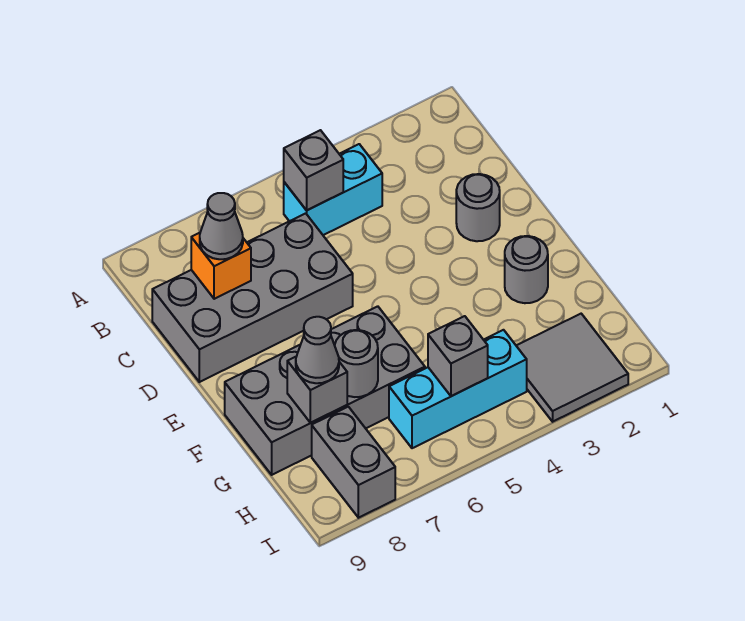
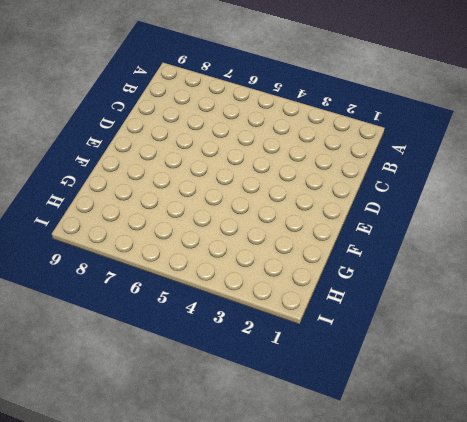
none -> cyan 1x2 brick [284,144,382,235]
none -> grey 2x4 brick [152,213,353,382]
none -> grey 1x1 round brick [456,174,500,241]

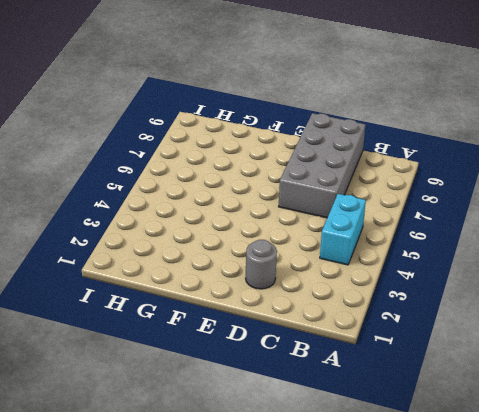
none -> grey 1x1 round brick [505,236,548,303]
none -> grey 2x4 brick [225,306,425,475]
none -> grey 2x2 tile [516,314,628,422]

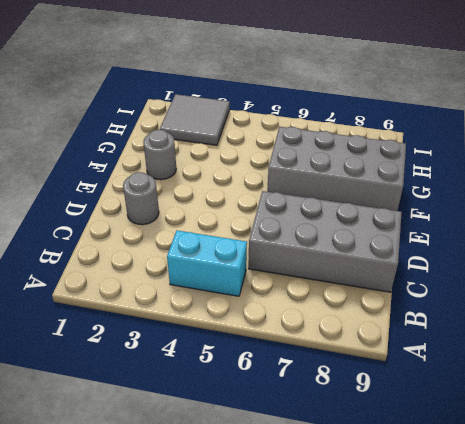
none -> cyan 1x3 brick [389,330,527,448]
none -> grey 1x2 brick [312,407,395,518]
none -> grey 1x1 brick [284,130,343,210]

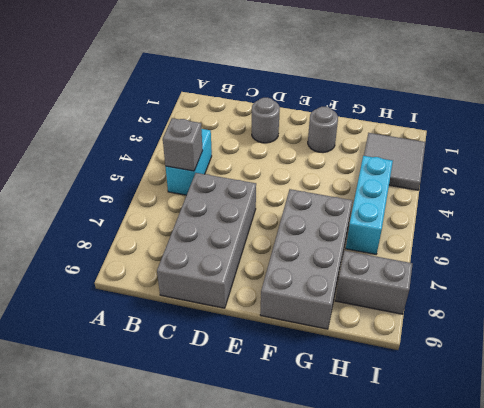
none -> orange 1x1 brick [191,233,251,299]
none -> grey 1x1 round brick [335,330,378,397]
none -> grey 1x1 brick [287,357,347,423]

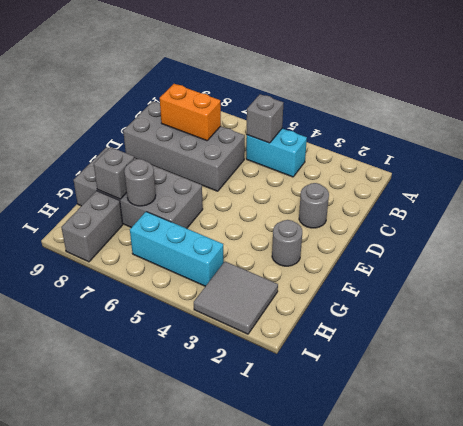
orange 1x2 brick [160,84,221,141] -> orange 1x1 brick [191,233,251,299]
none -> grey 1x1 brick [428,316,488,396]
none -> grey 1x1 cone [200,193,243,259]
none -> grey 1x1 cone [296,317,339,383]

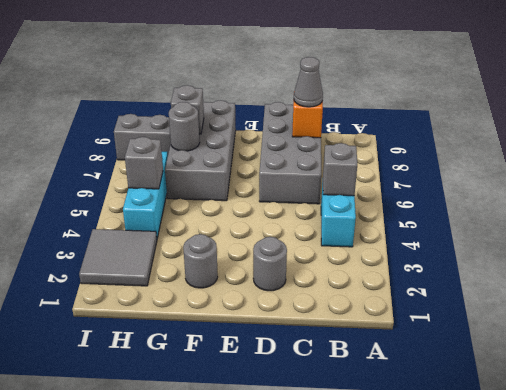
none -> grey 1x1 cone [296,317,339,383]

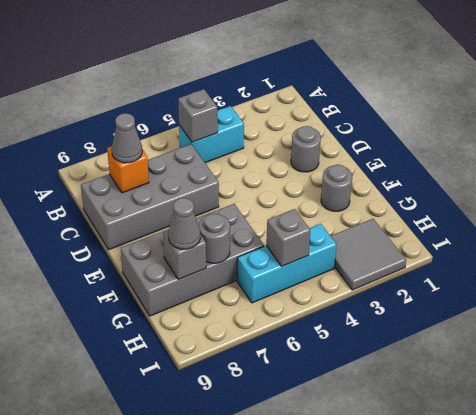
none -> grey 1x2 brick [312,407,395,518]

